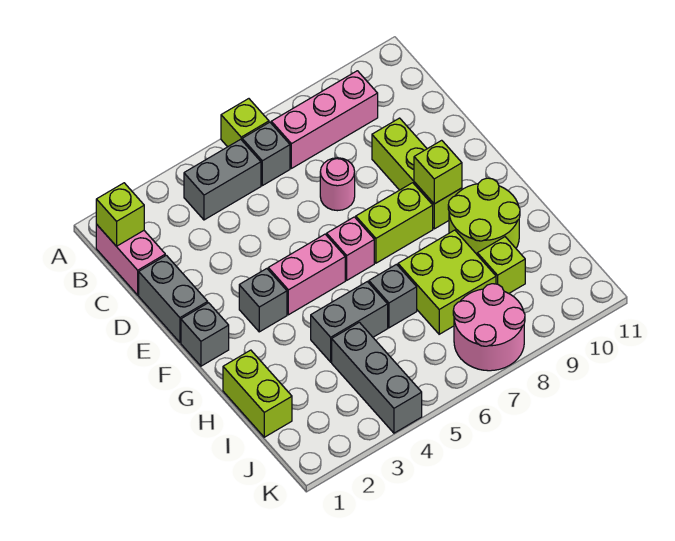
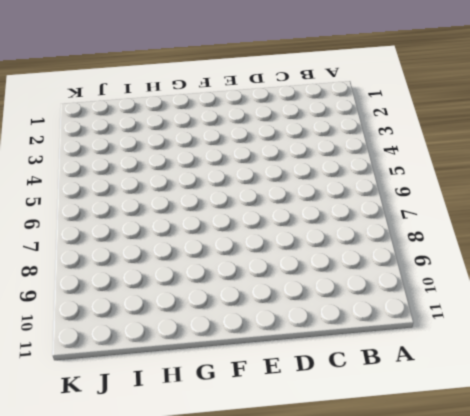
none -> lime 1x1 brick [221,99,269,147]
none -> pink 1x2 brick [96,224,165,295]
none -> grey 1x2 brick [184,139,261,220]

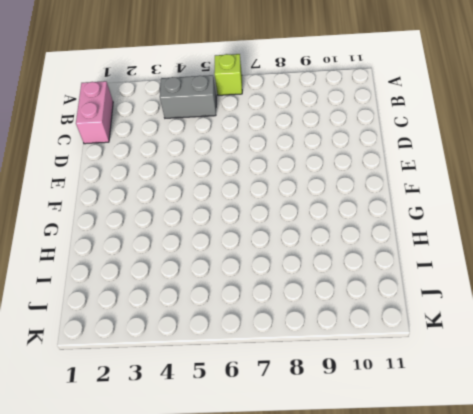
none -> grey 1x1 brick [242,122,290,186]
none -> pink 1x3 brick [271,71,378,168]
none -> grey 1x2 brick [139,255,208,342]

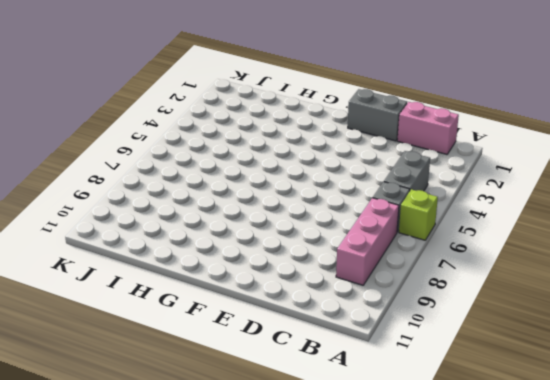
none -> pink 1x1 round brick [320,158,355,211]
none -> lime 1x3 brick [372,118,462,229]
none -> grey 1x1 brick [181,303,229,366]

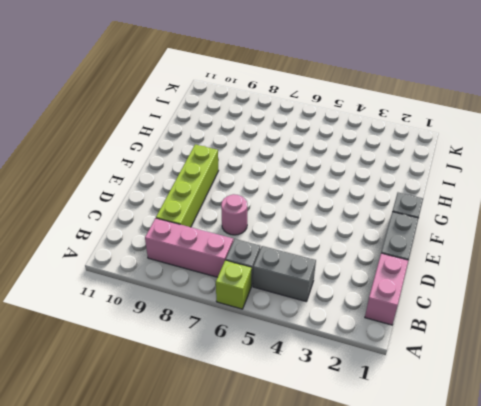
lime 1x4 brick [156,144,219,227] -> lime 1x3 brick [372,118,462,229]
none -> grey 1x1 brick [239,269,287,332]
none -> pink 1x2 brick [268,234,345,315]
none -> pink 1x1 brick [327,217,374,280]

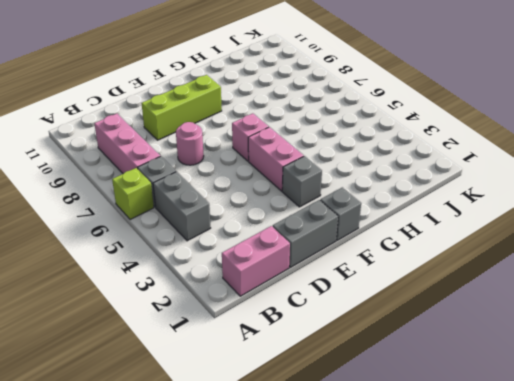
none -> lime 1x2 brick [356,183,433,263]
none -> lime 2x2 round brick [448,178,520,254]
none -> lime 1x2 brick [223,350,292,437]

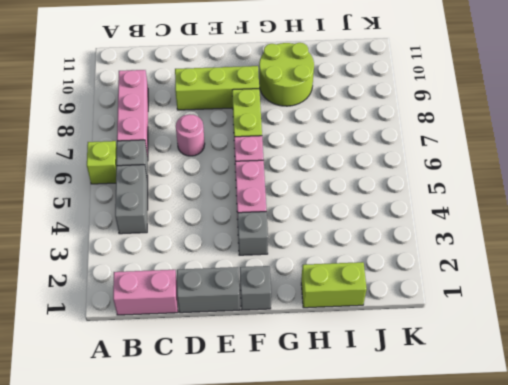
none -> grey 1x2 brick [311,282,388,362]
none -> grey 1x1 brick [369,264,417,328]
none -> lime 2x2 brick [398,230,496,334]

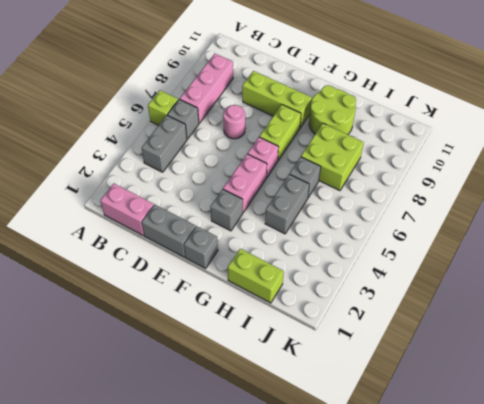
none -> grey 1x3 brick [332,322,422,433]
none -> lime 1x1 brick [477,237,525,293]
none -> pink 2x2 round brick [453,284,525,371]

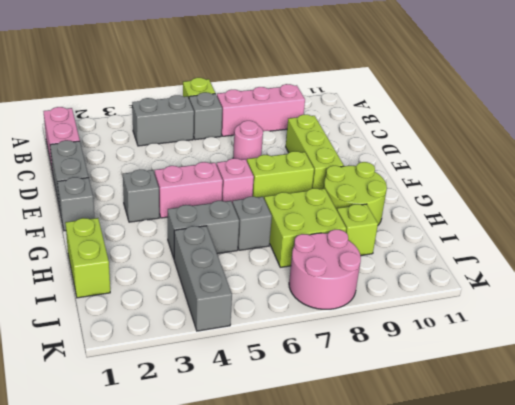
none -> lime 1x1 brick [96,183,144,246]
none -> lime 1x1 brick [414,140,462,204]

